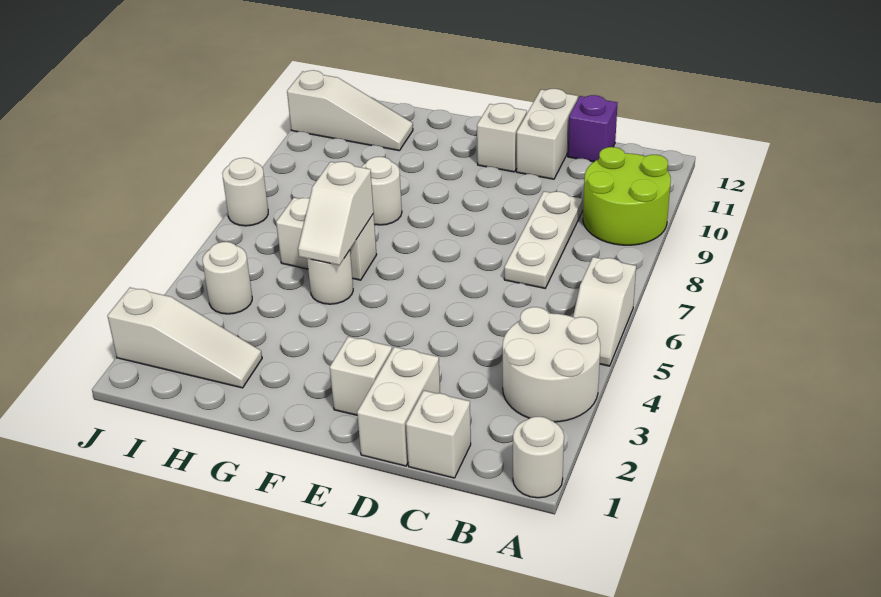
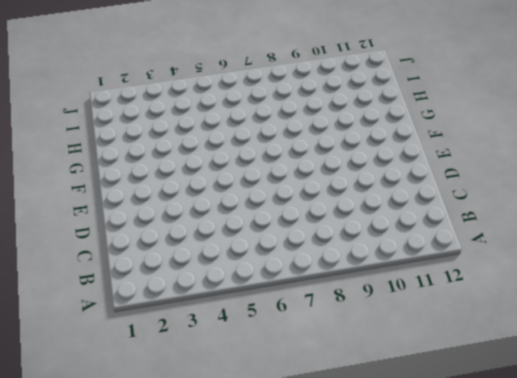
none -> white 1x1 round brick [513,417,564,498]
none -> white 2x2 round brick [503,307,601,422]
none -> white 1x2 slope [573,257,636,366]

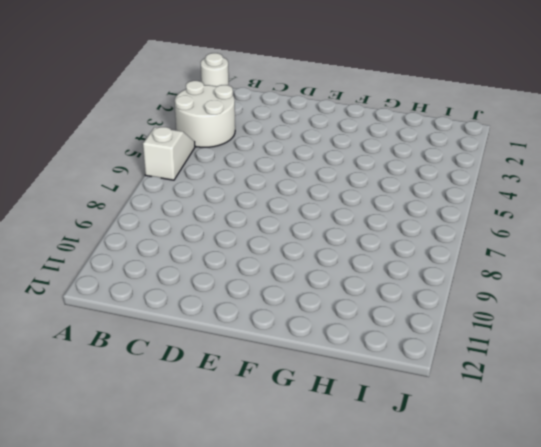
none -> lime 2x2 round brick [583,147,671,245]
none -> white 1x1 brick [406,391,471,478]
none -> white 1x3 plate [504,191,583,288]

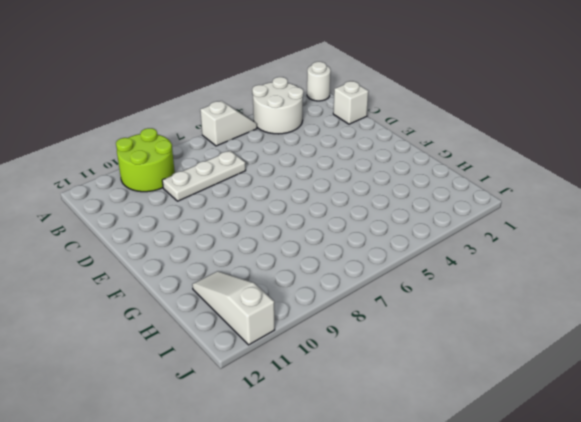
none -> purple 1x1 brick [568,95,617,162]
none -> white 1x2 brick [357,347,440,466]
none -> white 1x2 brick [516,89,578,179]

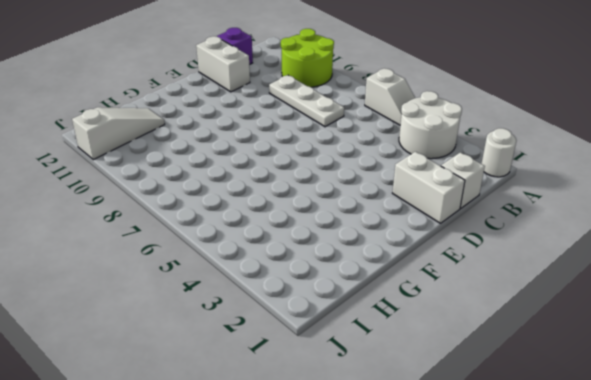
none -> white 1x1 brick [330,337,392,415]
none -> white 1x1 brick [477,103,527,172]
none -> white 1x1 round brick [307,250,353,304]

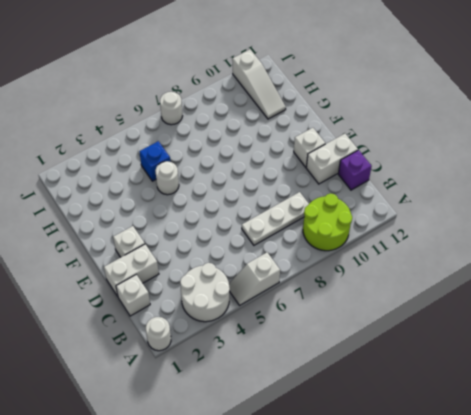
blue 1x1 brick [139,141,170,181] -> none
none -> white 1x2 brick [276,198,377,280]
none -> white 1x1 round brick [361,157,402,225]
none -> white 1x3 slope [108,288,262,388]

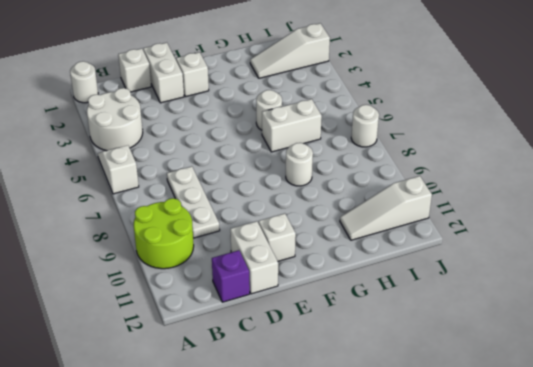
none -> white 1x1 round brick [203,242,252,314]
none -> white 1x2 slope [298,162,374,265]

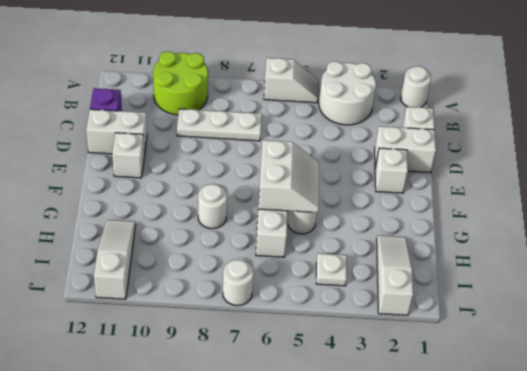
white 2x2 slope [259,140,319,213] -> white 1x2 slope [298,162,374,265]
white 1x1 plate [316,253,347,286] -> white 1x1 round brick [203,242,252,314]

